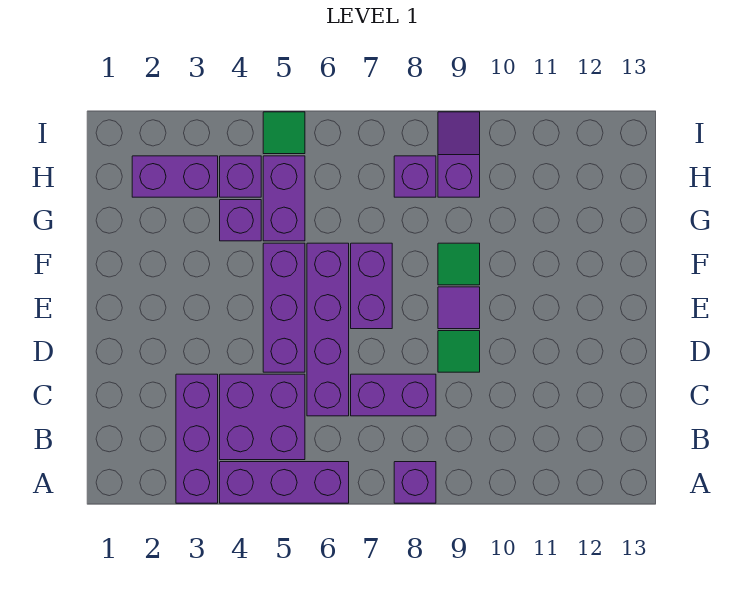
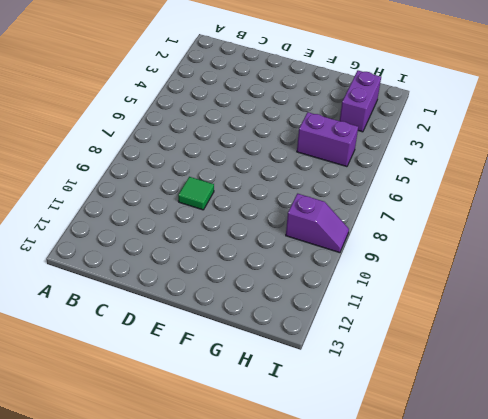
none -> purple 1x3 brick [176,374,218,503]
none -> purple 1x3 brick [220,462,349,503]
none -> purple 1x1 brick [394,462,436,503]

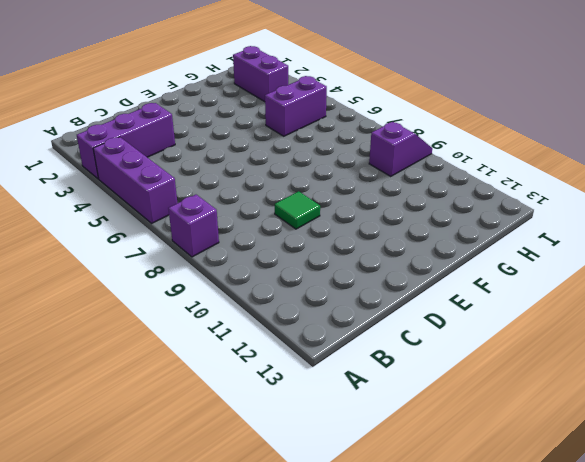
none -> purple 2x2 brick [220,374,305,460]
none -> purple 1x4 brick [307,243,349,416]
none -> purple 1x2 brick [351,374,436,416]

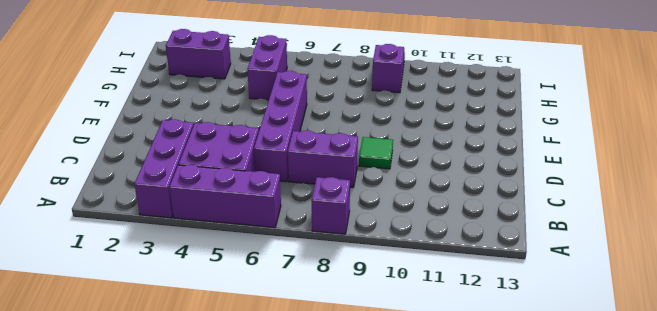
none -> purple 1x3 brick [263,243,305,372]
none -> purple 1x2 brick [351,243,392,329]
none -> purple 1x1 tile [438,287,480,329]

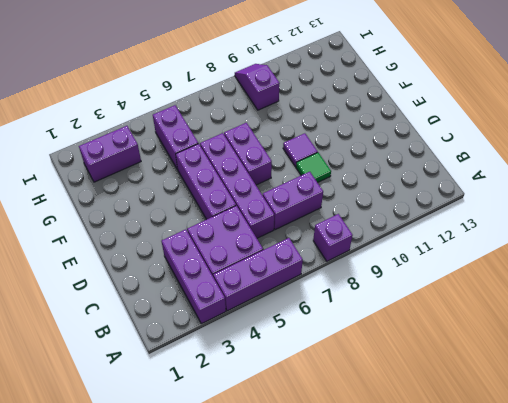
none -> green 1x1 tile [438,243,480,285]
none -> purple 1x1 brick [220,200,261,241]
none -> purple 1x1 brick [220,156,261,197]

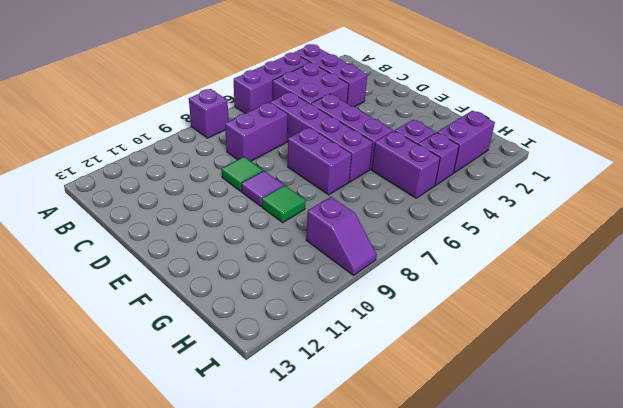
none -> purple 1x1 brick [394,156,436,197]
none -> green 1x1 tile [263,112,305,154]

